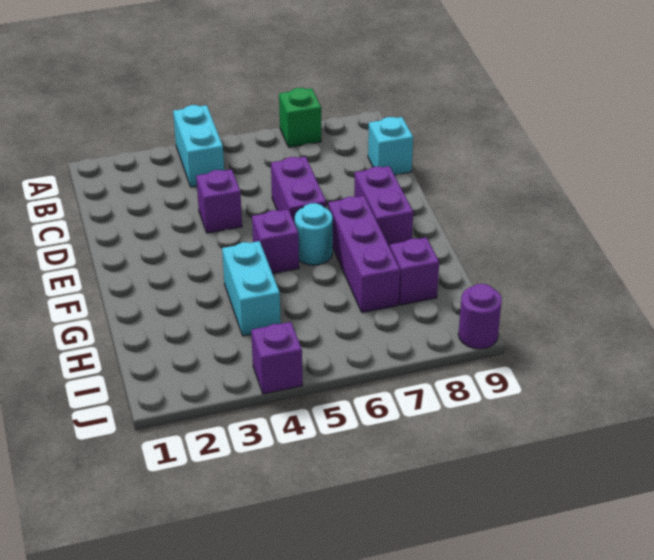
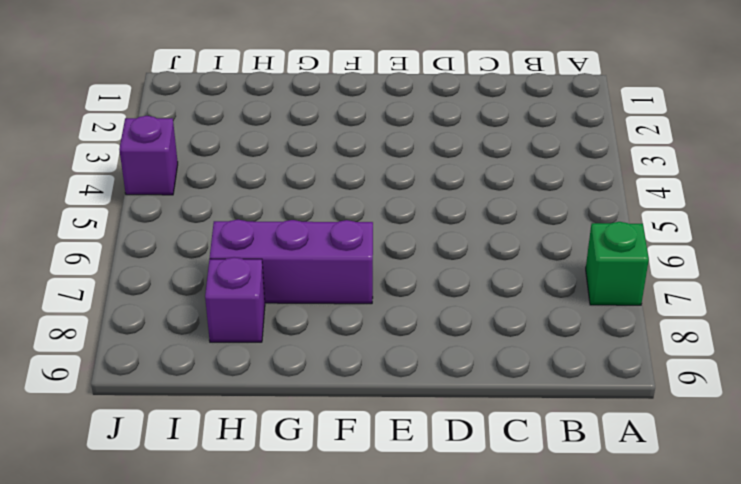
none -> cyan 1x2 brick [173,105,224,187]
none -> cyan 1x1 brick [368,117,413,175]
none -> purple 1x1 brick [196,169,242,233]

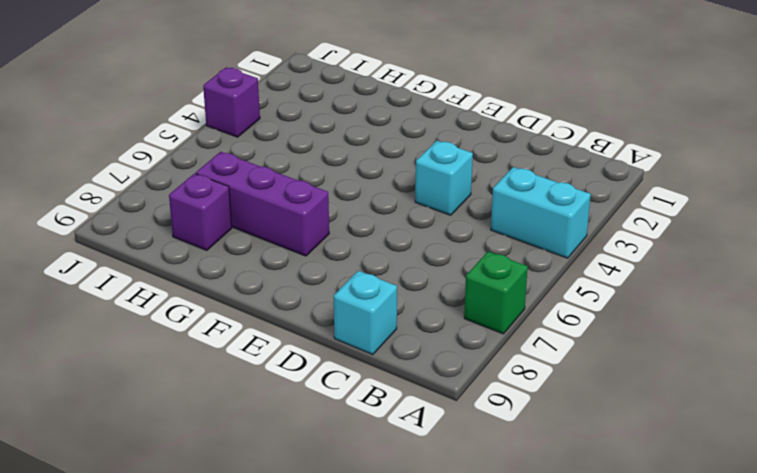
cyan 1x1 brick [415,141,473,215] -> purple 1x1 brick [196,169,242,233]
none -> purple 1x2 brick [271,157,326,223]
none -> purple 1x2 brick [354,166,413,248]
none -> purple 1x1 brick [252,210,299,274]

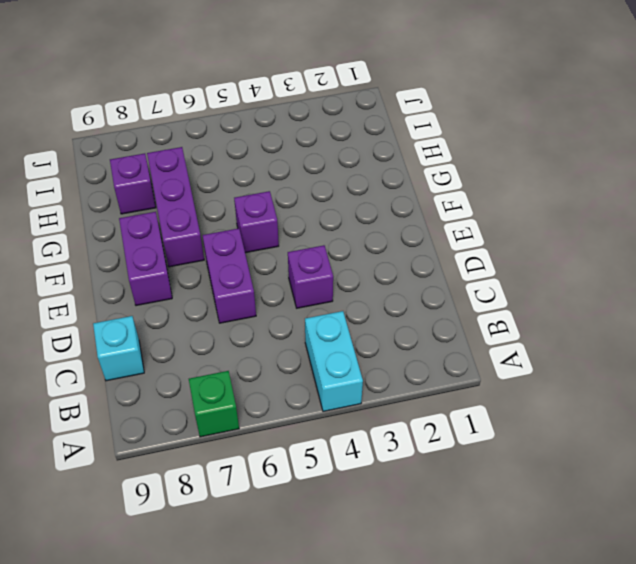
none -> cyan 1x1 round brick [295,203,333,265]
none -> cyan 1x2 brick [222,241,281,336]
none -> purple 1x1 brick [251,322,302,394]

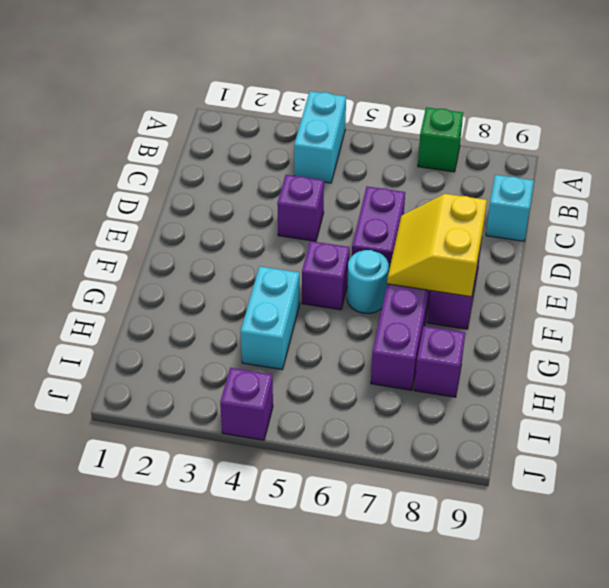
yellow 2x2 slope [387,194,487,297] -> none
none -> purple 1x1 round brick [458,284,502,349]

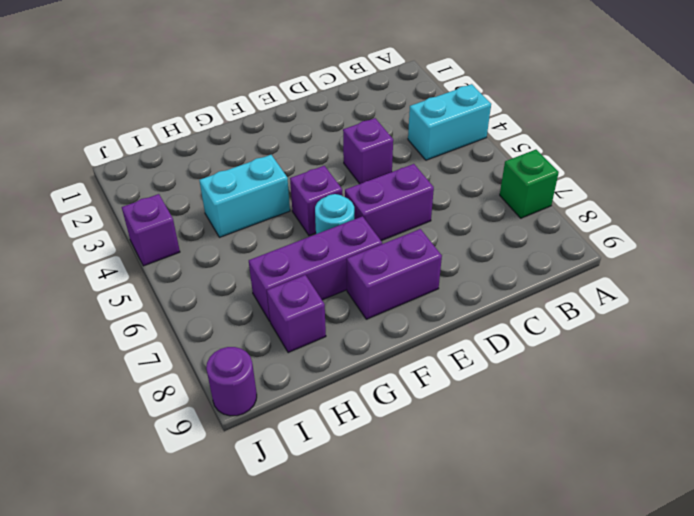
none -> cyan 1x1 brick [368,117,413,175]

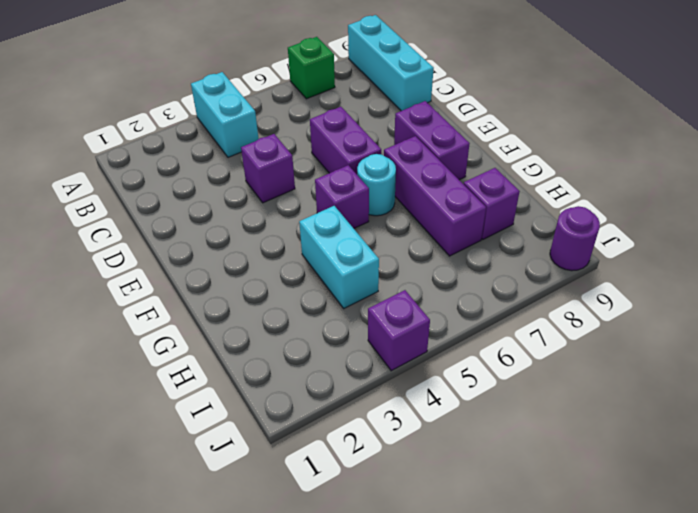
cyan 1x3 brick [348,15,434,111] -> cyan 1x1 brick [368,117,413,175]

